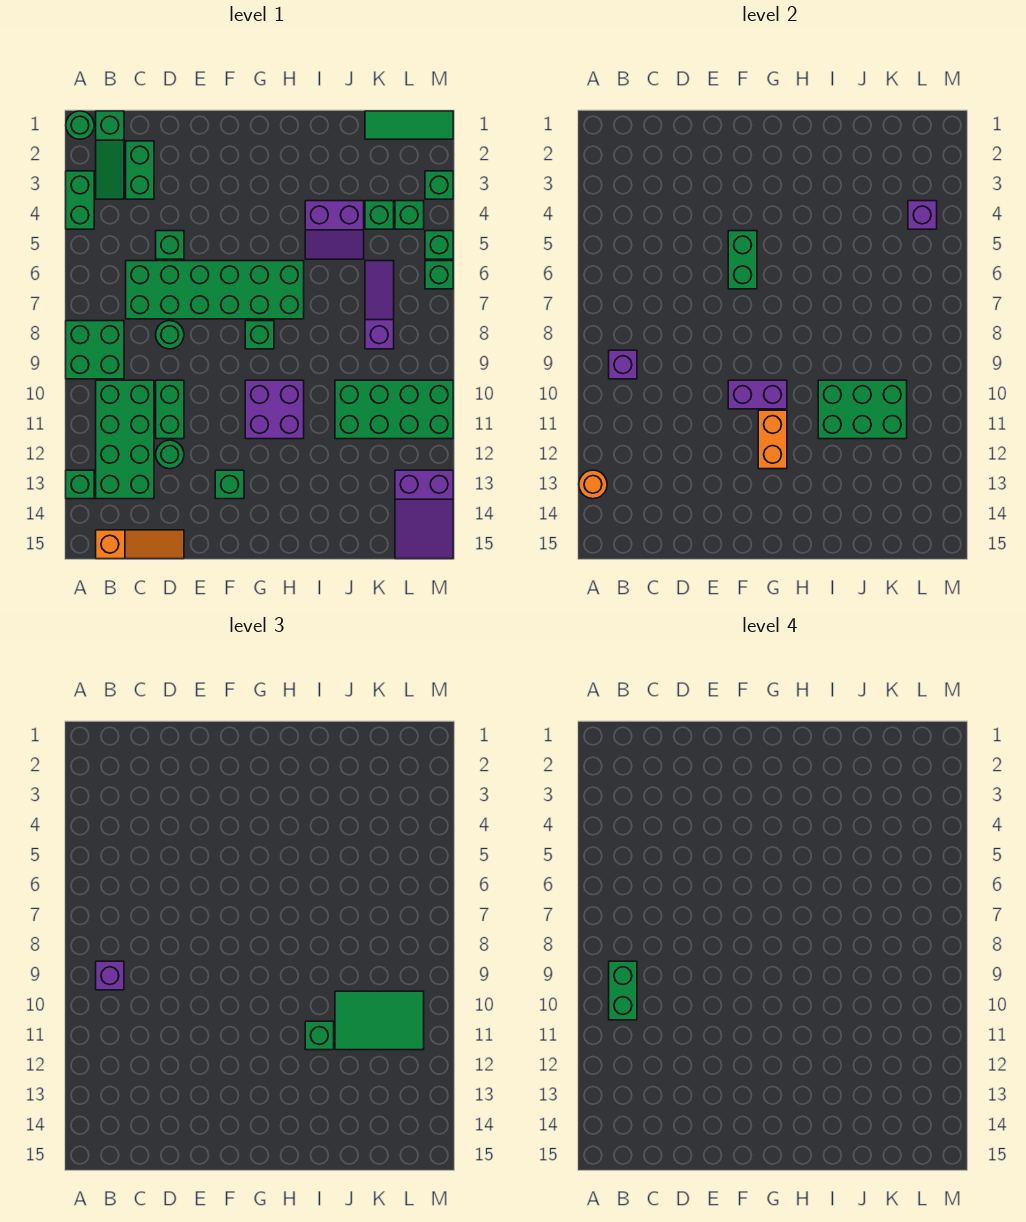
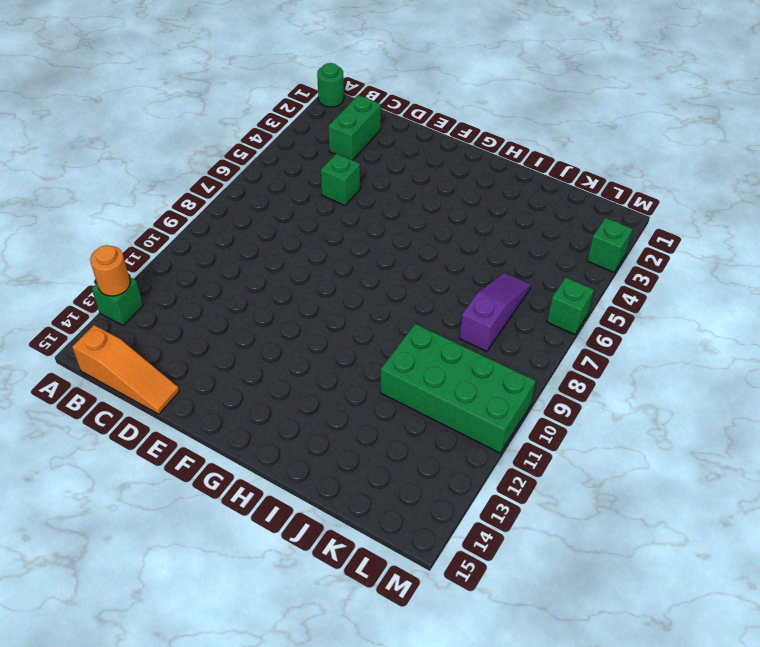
none -> green 1x2 brick [66,171,94,229]
none -> green 2x2 brick [66,321,124,379]
none -> green 1x3 slope [96,111,124,199]
none -> green 2x4 brick [96,380,154,499]

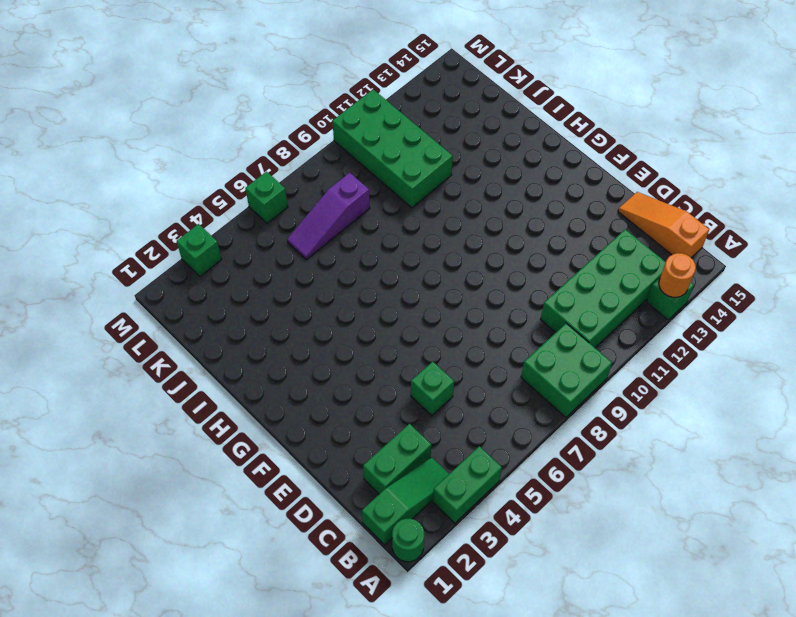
none -> green 2x6 brick [126,261,304,319]
none -> green 1x1 round brick [156,321,184,349]
none -> green 1x2 brick [156,380,184,439]
none -> green 1x1 round brick [156,440,184,469]

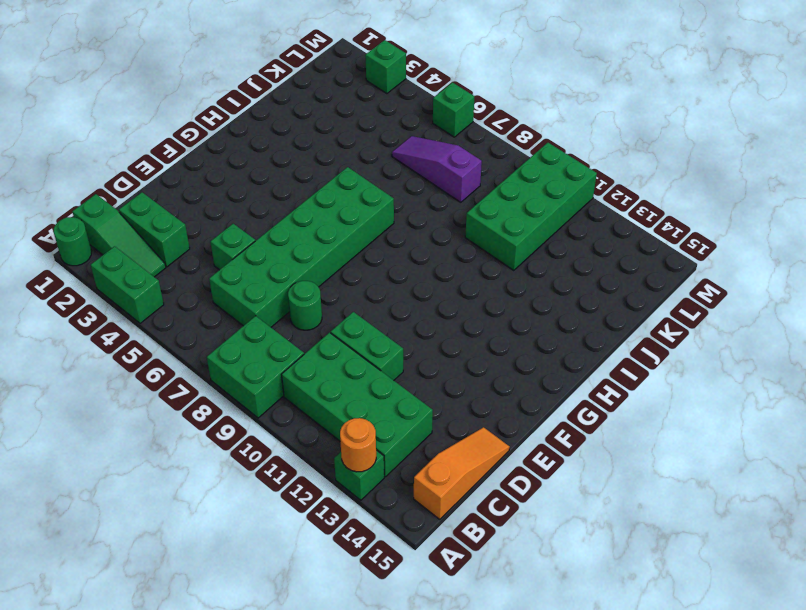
none -> green 1x1 round brick [156,440,184,469]
none -> green 1x1 brick [215,470,244,499]
none -> green 1x1 brick [245,321,274,349]
none -> purple 2x2 brick [245,380,304,439]

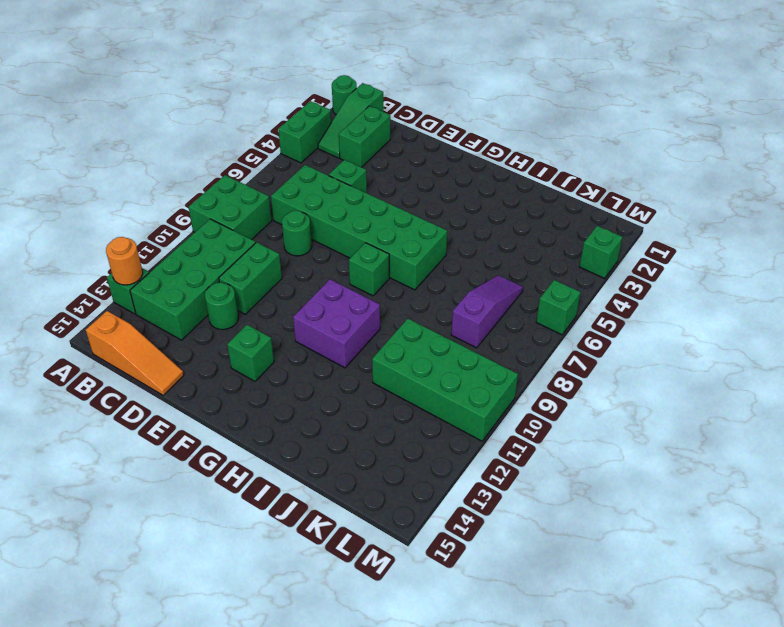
none -> purple 2x2 slope [305,201,364,259]
none -> green 1x3 tile [365,111,453,139]
none -> green 1x1 brick [365,201,394,229]
none -> green 1x1 brick [395,201,424,229]

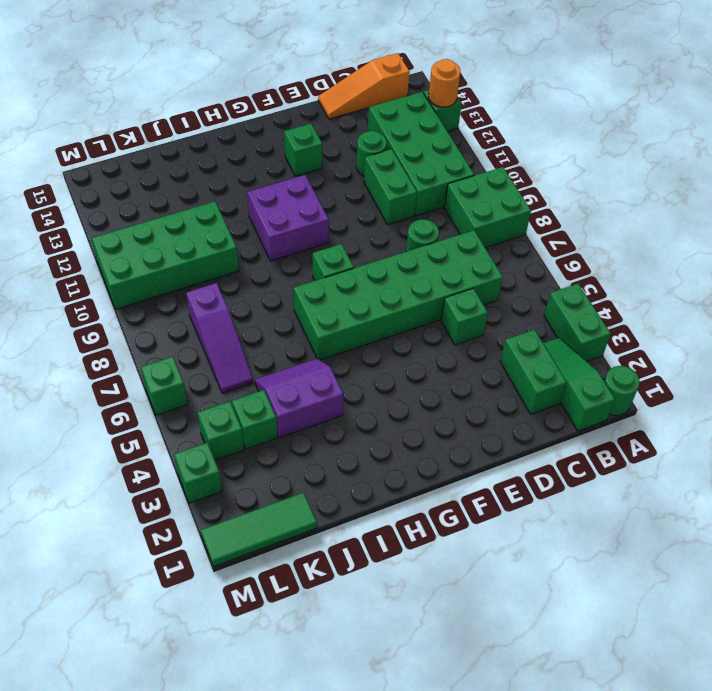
none -> purple 2x3 slope [395,470,453,559]
none -> green 1x1 brick [425,231,453,259]
none -> purple 1x1 brick [609,350,637,379]
none -> green 1x2 brick [728,231,757,289]

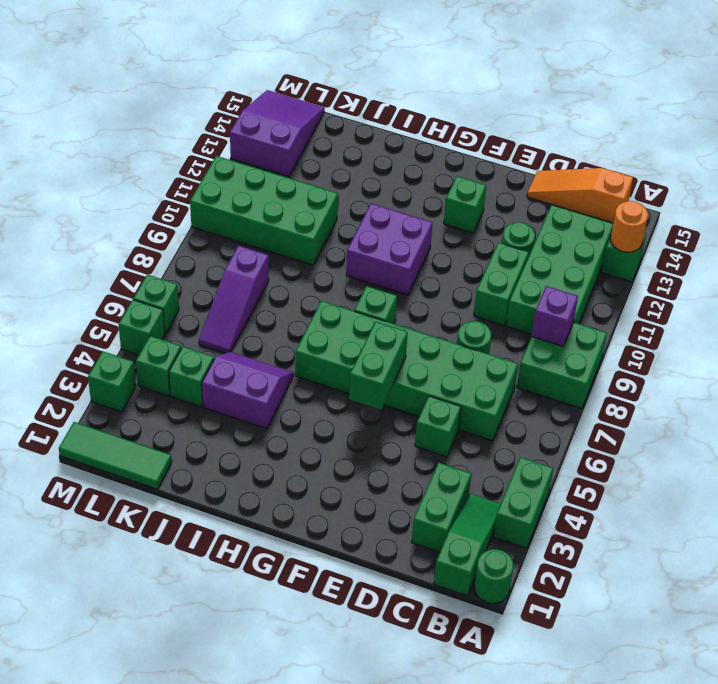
none -> purple 1x2 brick [728,380,787,409]
none -> orange 1x2 brick [758,410,787,469]
none -> green 2x3 brick [818,380,907,439]
none -> purple 1x1 brick [908,201,937,229]

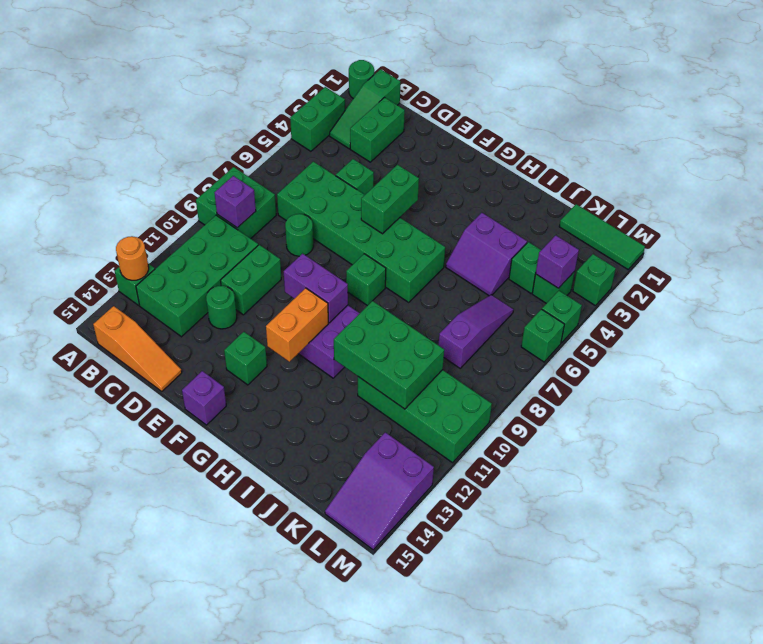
purple 1x1 brick [182,371,226,425] -> purple 1x1 brick moved to [96,961,124,990]
none -> green 1x1 brick [305,1021,334,1050]
none -> green 2x3 tile [335,991,424,1050]
none -> green 1x2 brick [609,961,637,1020]

